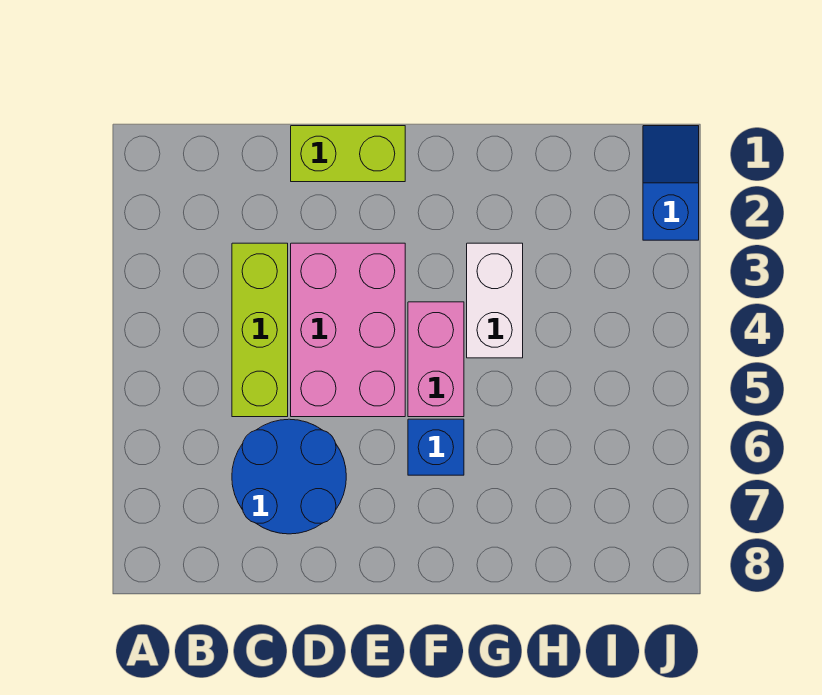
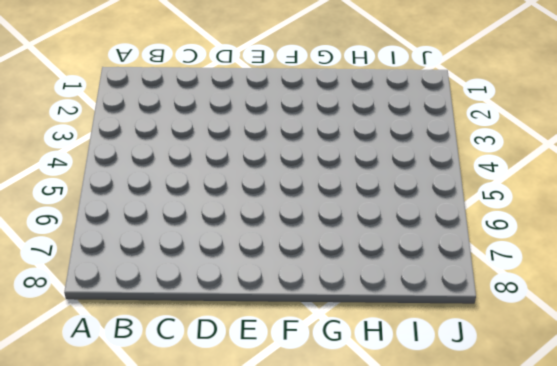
none -> lime 1x3 brick [232,243,288,417]
none -> blue 2x2 round brick [232,419,346,534]

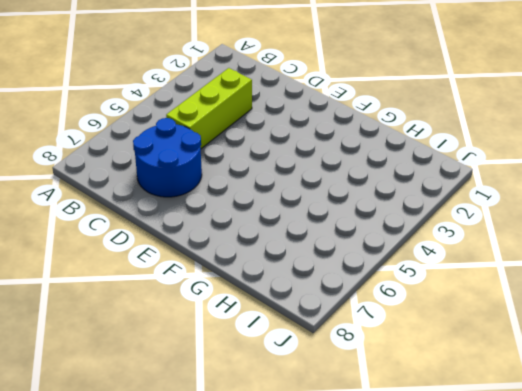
none -> lime 1x2 brick [291,126,405,182]
none -> pink 2x3 brick [291,243,405,417]

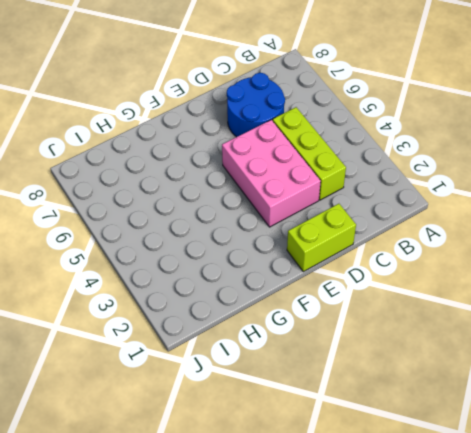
none -> pink 1x2 brick [408,302,464,417]
none -> blue 1x1 brick [408,419,464,475]

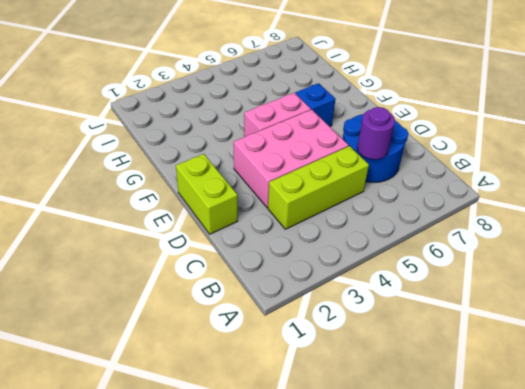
purple 1x1 round brick [357,107,395,159] -> none
none -> white 1x2 brick [467,243,523,358]
none -> blue 1x2 slope [643,126,699,240]

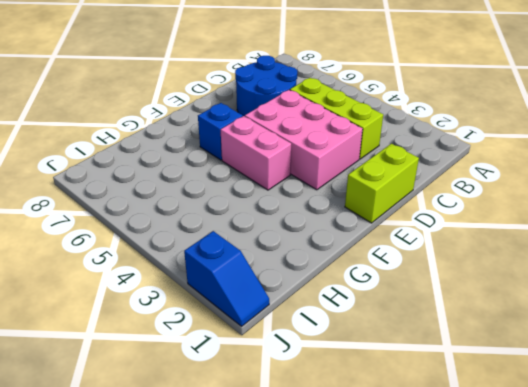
none -> white 1x2 brick [467,243,523,358]

